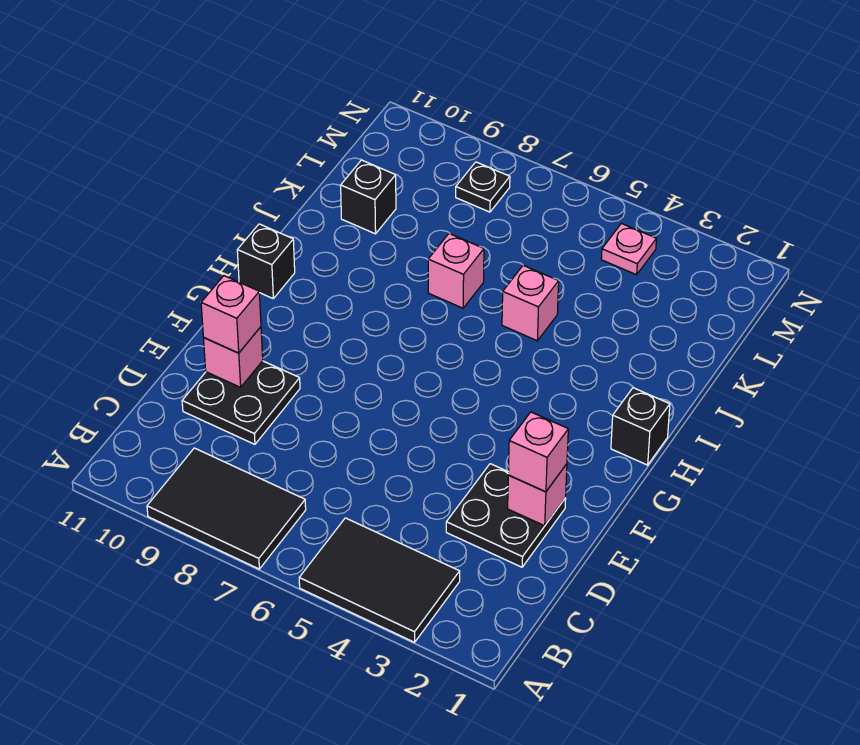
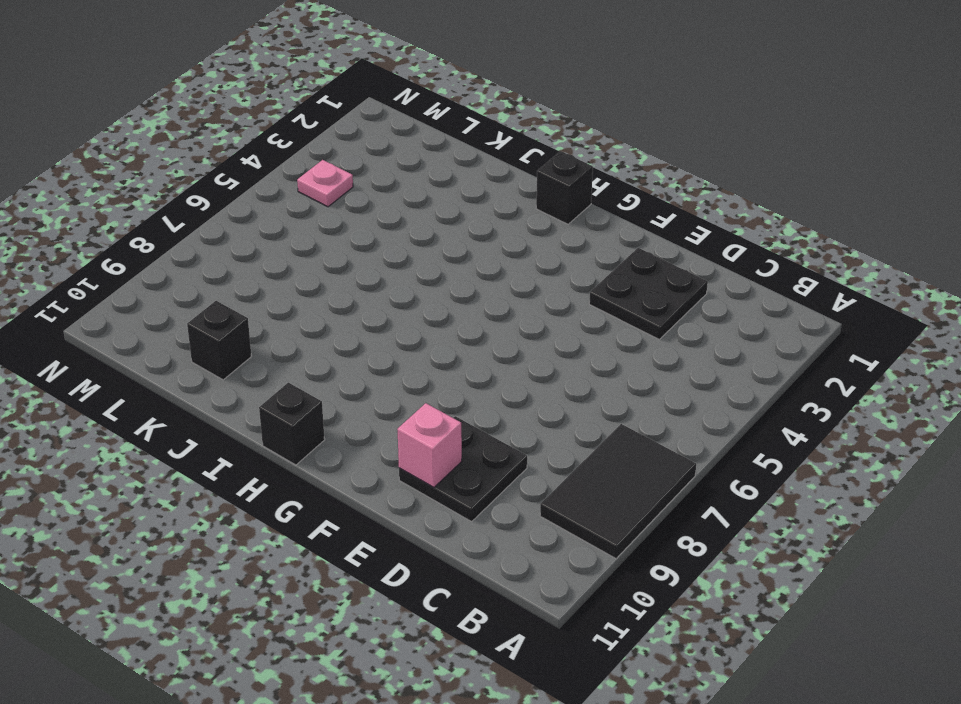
none -> black 2x3 tile [299,518,460,642]
none -> pink 1x1 brick [502,265,559,341]
none -> pink 1x1 brick [428,233,484,308]

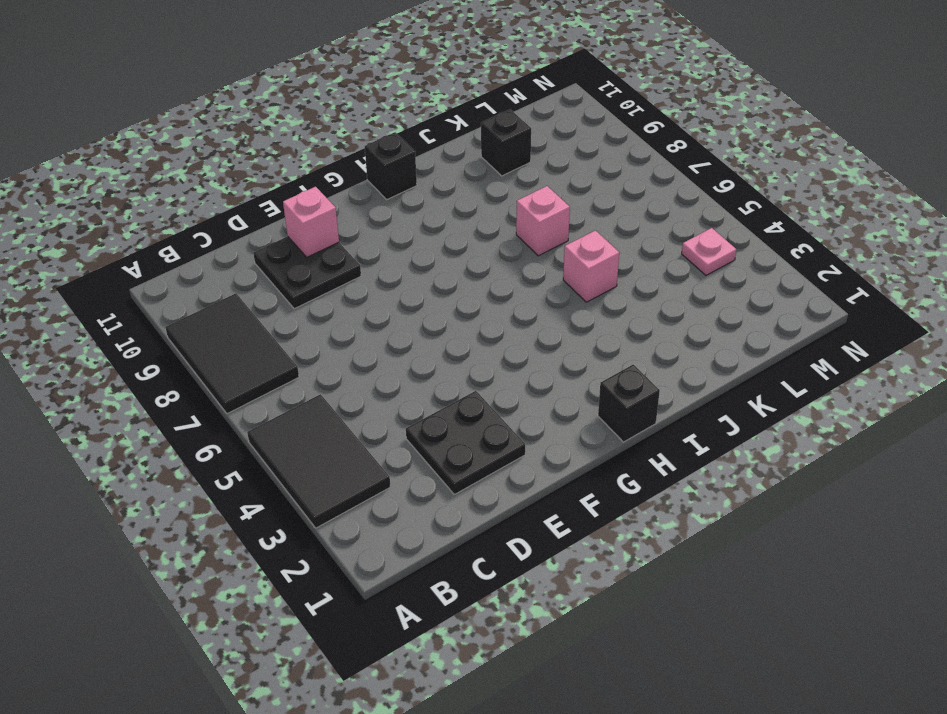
none -> black 1x1 plate [456,162,510,212]
none -> pink 1x1 brick [508,464,567,526]
none -> pink 1x1 brick [508,412,568,492]

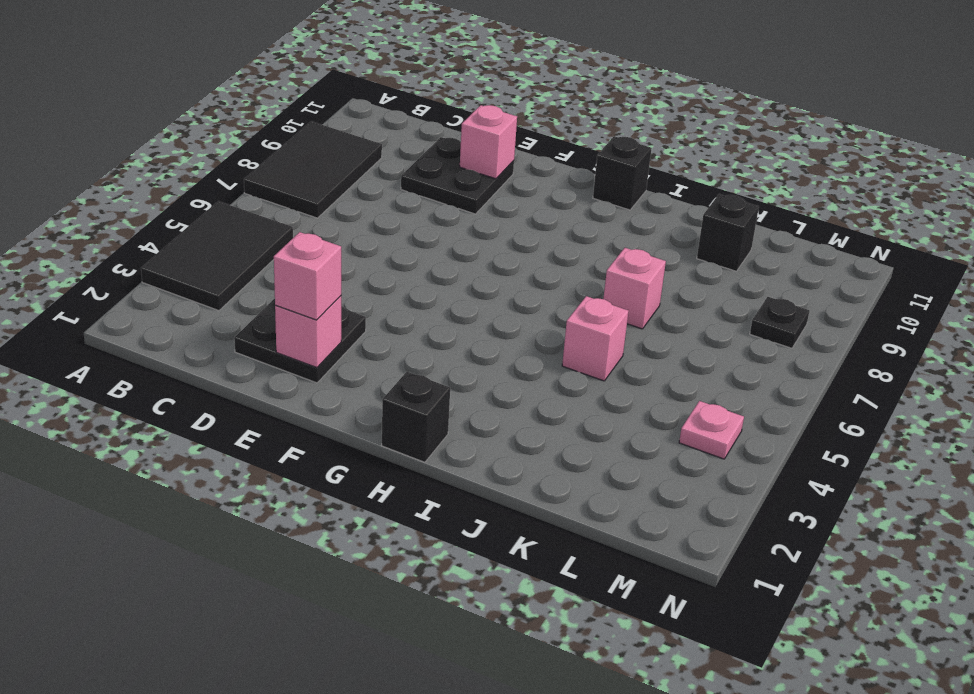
none -> pink 1x1 brick [201,276,261,353]

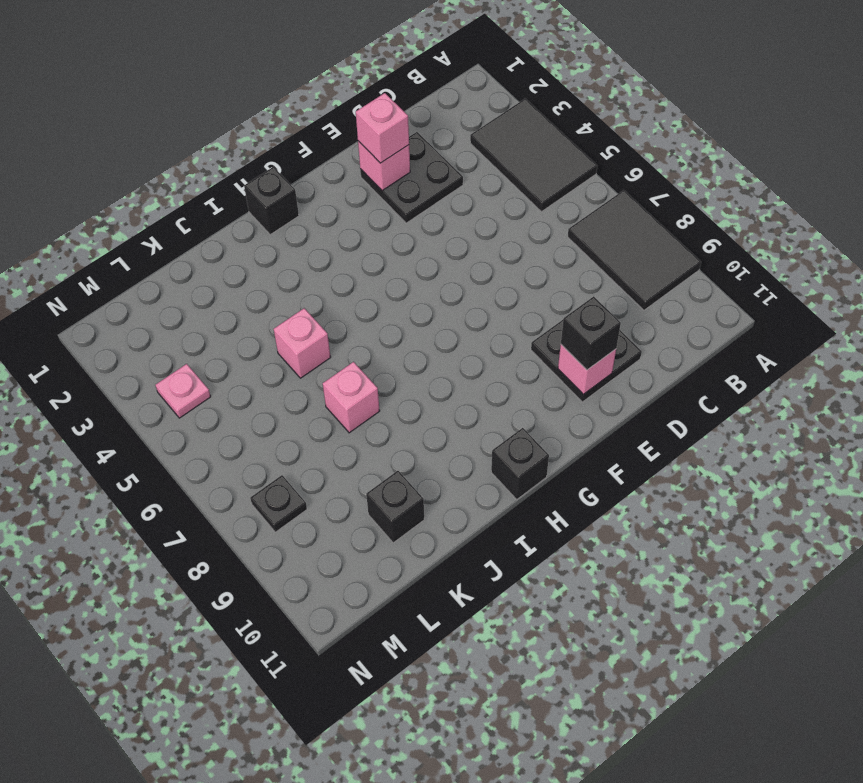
black 1x1 brick [561,296,621,370] -> pink 1x1 brick [201,276,261,353]

